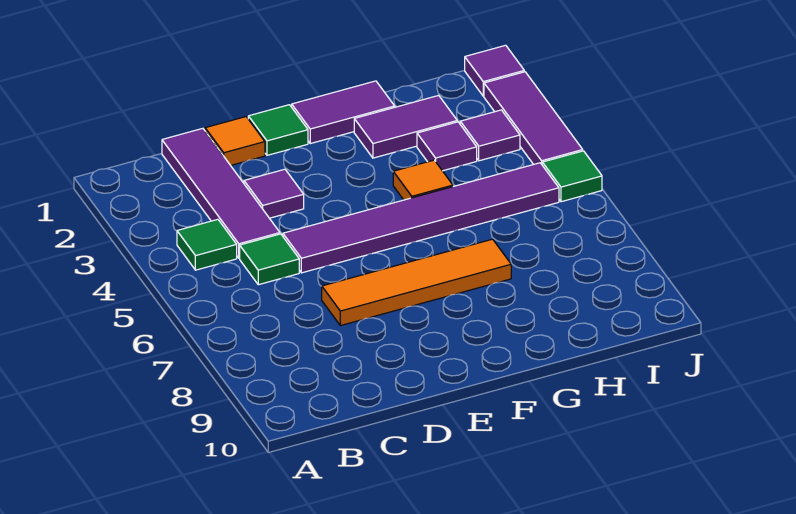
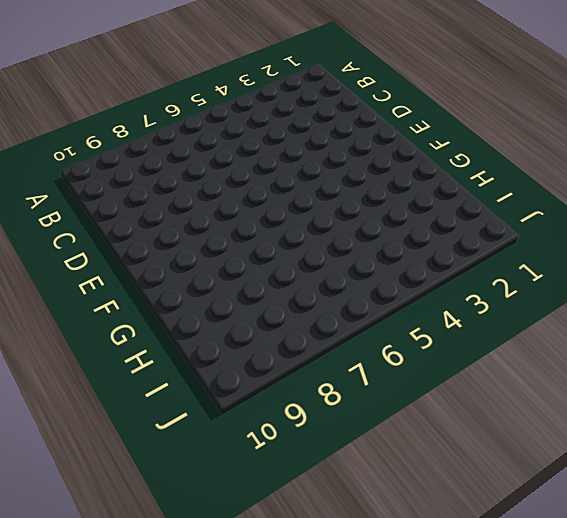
none -> green 1x1 tile [177,219,237,270]
none -> purple 1x4 tile [162,128,280,258]
none -> green 1x1 tile [240,234,299,285]

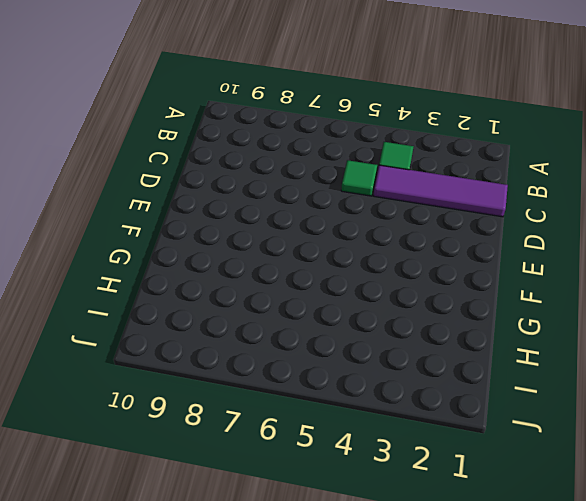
none -> orange 1x1 tile [205,117,265,165]
none -> purple 1x1 tile [244,169,304,218]
none -> purple 1x6 tile [283,163,559,273]

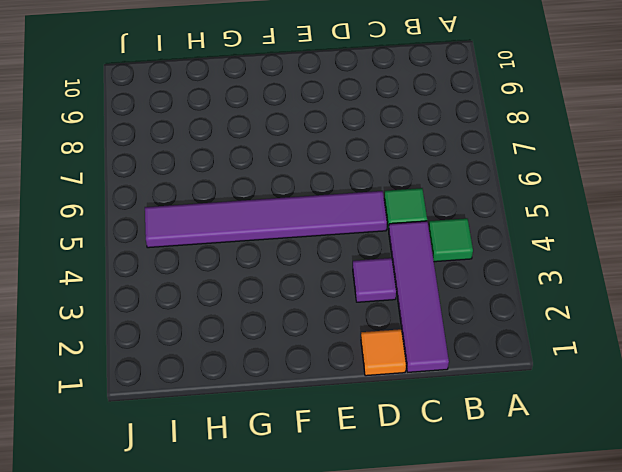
none -> orange 1x4 tile [322,239,511,326]
none -> green 1x1 tile [248,105,308,155]
none -> purple 1x2 tile [292,81,395,144]

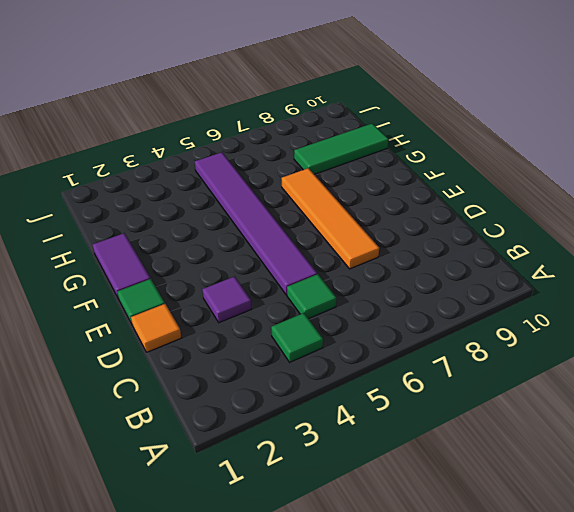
green 1x3 tile [294,123,389,174] -> none
none -> purple 1x4 tile [162,128,280,258]
none -> purple 1x2 tile [354,95,457,158]
none -> orange 1x1 tile [393,160,453,200]

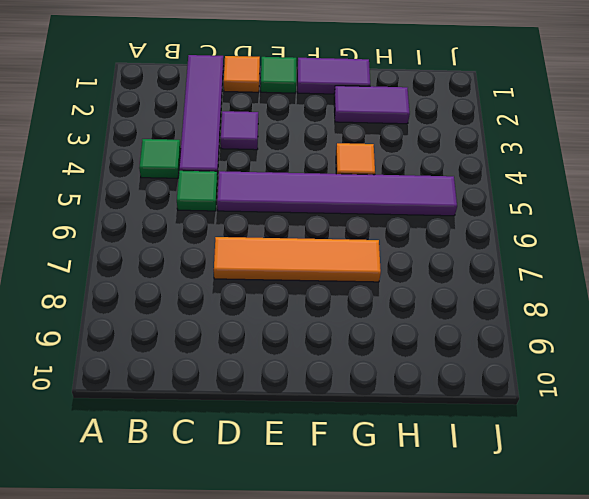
none -> purple 1x1 tile [417,122,477,171]
none -> purple 1x1 tile [460,110,520,161]
none -> purple 1x1 tile [465,45,524,96]

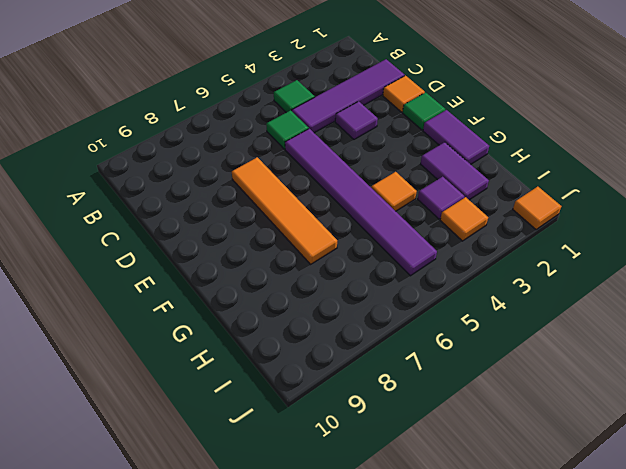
orange 1x1 tile [440,197,488,241] -> purple 1x1 tile [460,110,520,161]
orange 1x1 tile [513,187,561,230] -> purple 1x1 tile [465,45,524,96]
none -> purple 1x3 tile [484,72,583,164]
none -> green 1x1 tile [542,151,602,202]

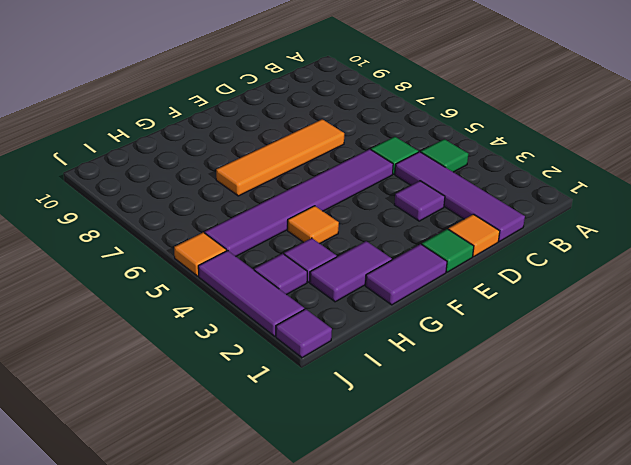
orange 1x1 tile [174,232,226,276] -> green 1x1 tile [542,151,602,202]

